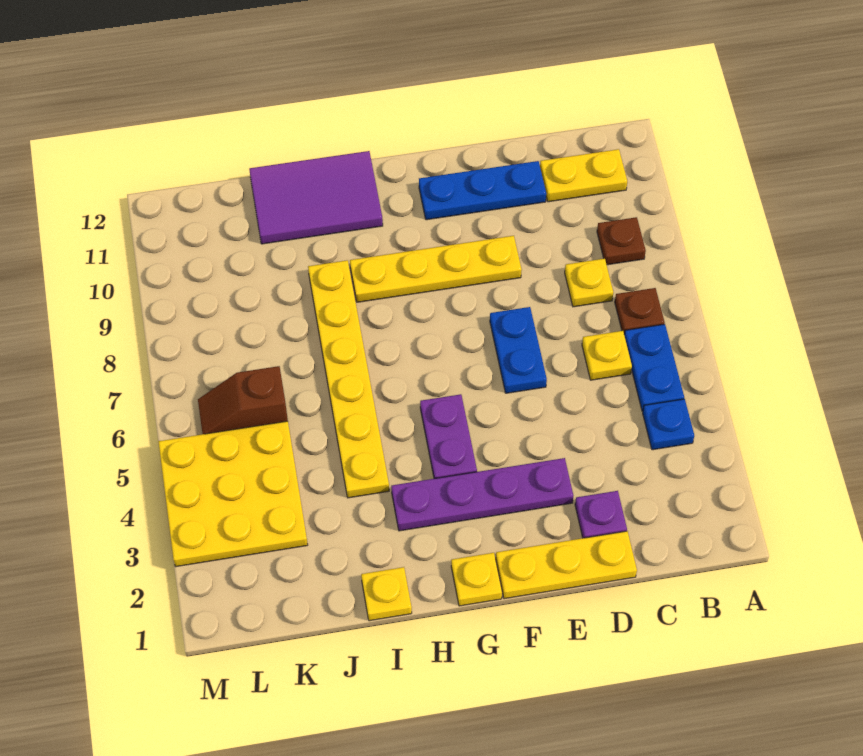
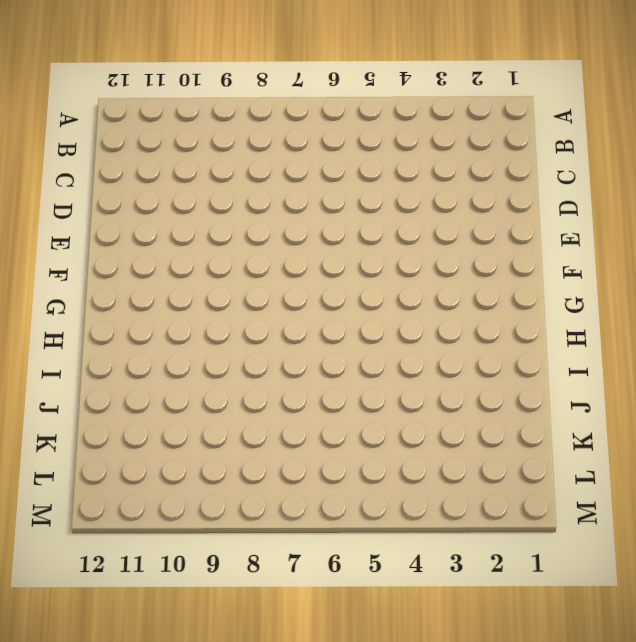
none -> blue 1x1 plate [643,399,694,450]
none -> blue 1x2 plate [624,324,684,411]
none -> brown 1x1 plate [615,288,665,334]

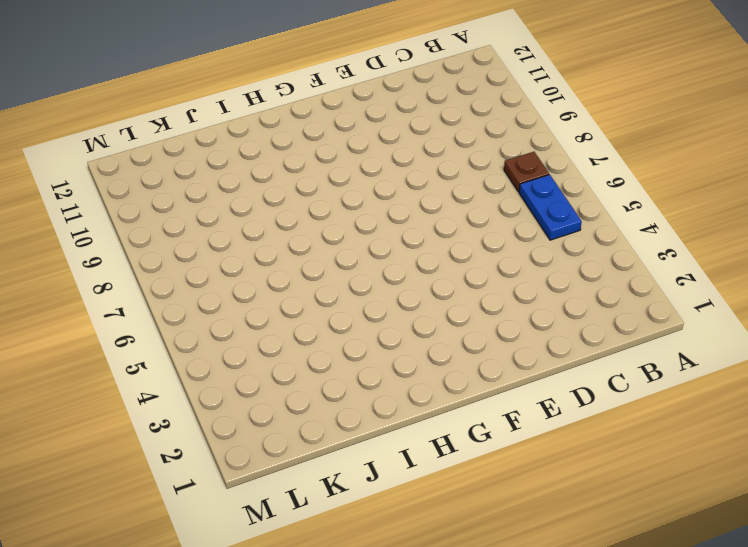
none -> blue 1x1 plate [643,399,694,450]
none -> brown 1x1 plate [597,217,646,265]
none -> yellow 1x2 plate [540,149,627,202]

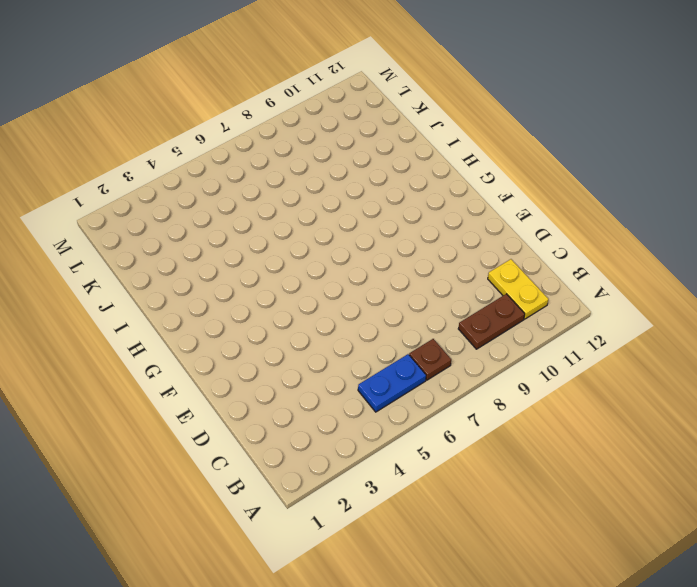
brown 1x2 plate [458,294,525,349] -> brown 1x1 plate [597,217,646,265]
none -> blue 1x1 plate [643,399,694,450]
none -> yellow 1x1 plate [582,331,632,380]
none -> yellow 1x1 plate [565,259,613,307]

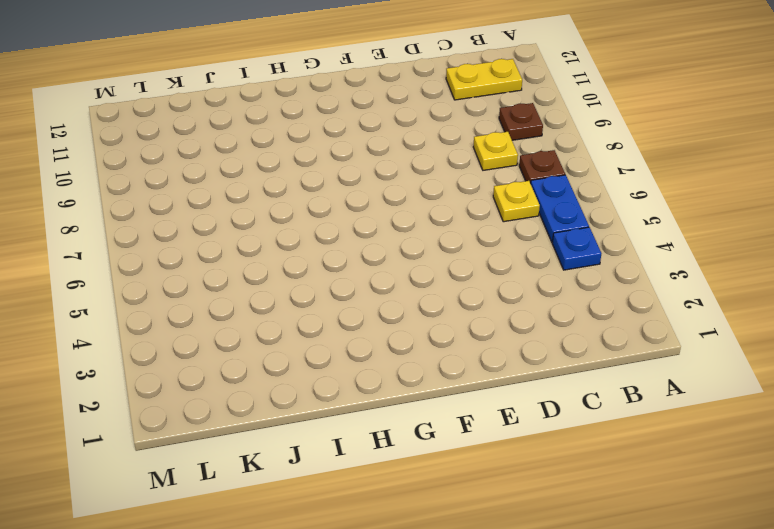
none -> yellow 1x3 plate [496,531,637,599]
none -> purple 1x1 plate [575,491,627,538]
none -> blue 1x3 plate [419,161,546,220]

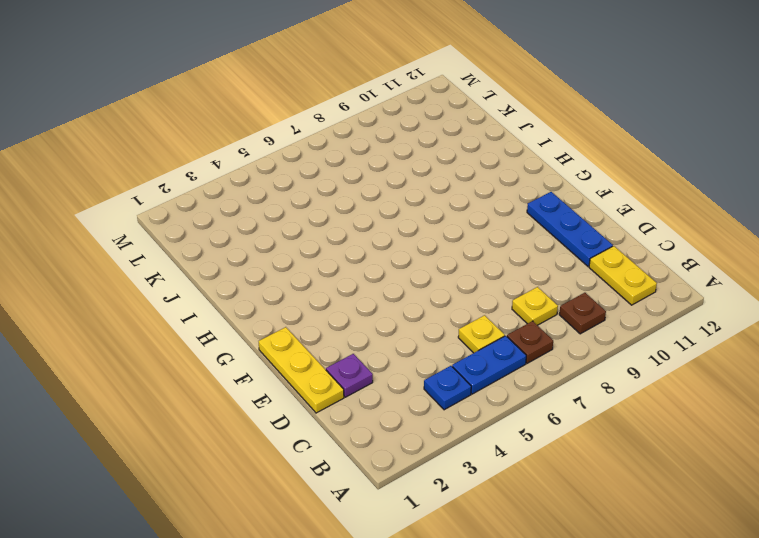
none -> purple 1x4 plate [391,458,573,531]
none -> blue 1x2 plate [490,307,547,393]
none -> yellow 1x4 plate [350,236,522,302]

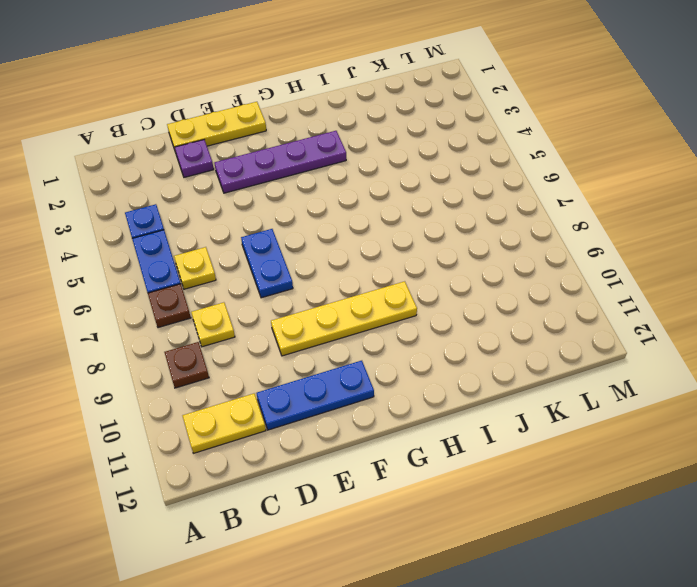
none -> yellow 1x1 plate [451,553,502,606]
none -> purple 1x2 plate [420,394,477,479]
none -> purple 2x3 tile [249,151,383,244]

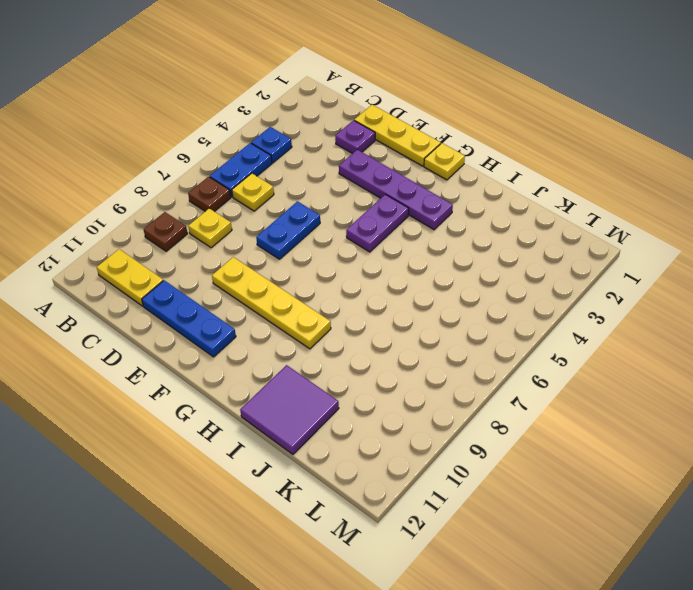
purple 2x2 tile [240,365,339,454] -> purple 2x3 tile [249,151,383,244]
none -> yellow 1x1 plate [361,567,412,621]
none -> yellow 1x6 plate [308,260,389,498]
none -> yellow 3x3 plate [158,421,308,567]

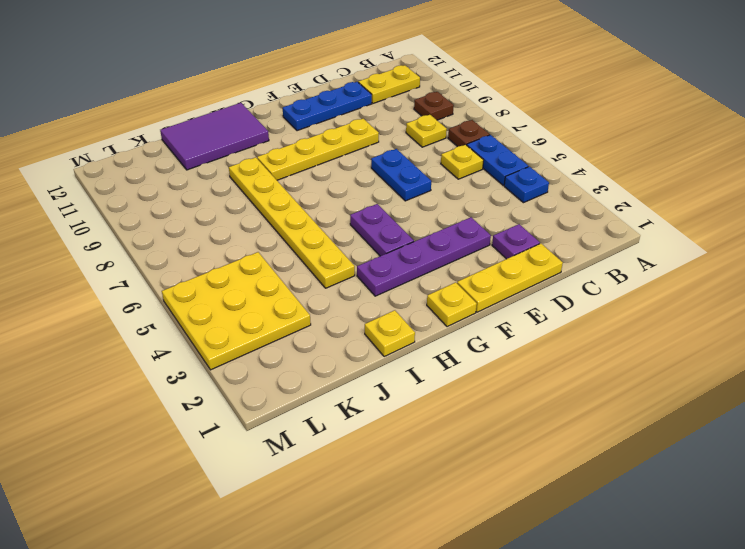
none -> brown 1x2 slope [198,366,288,434]

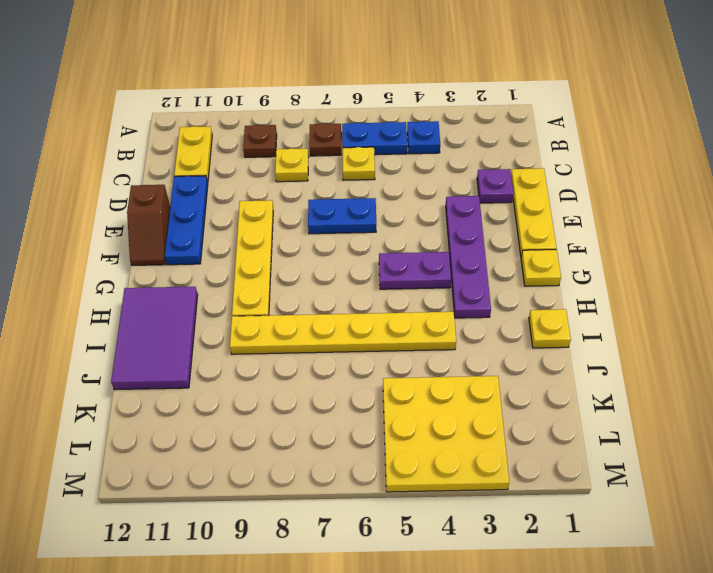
brown 1x2 slope [127,185,170,265] -> brown 1x2 slope moved to [198,366,288,434]

